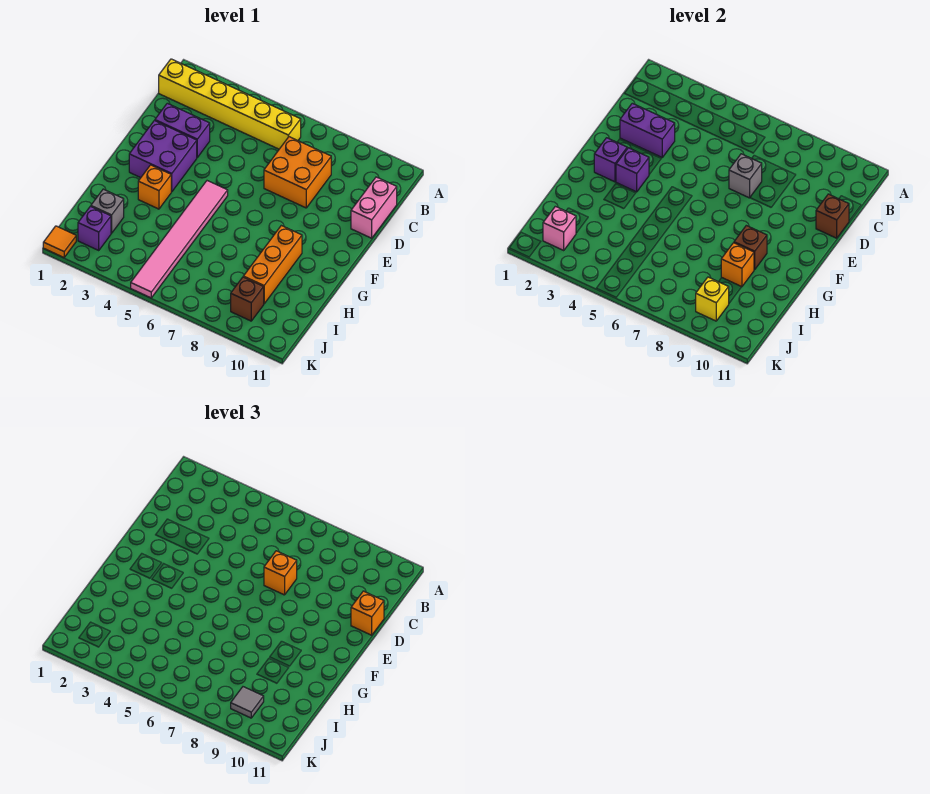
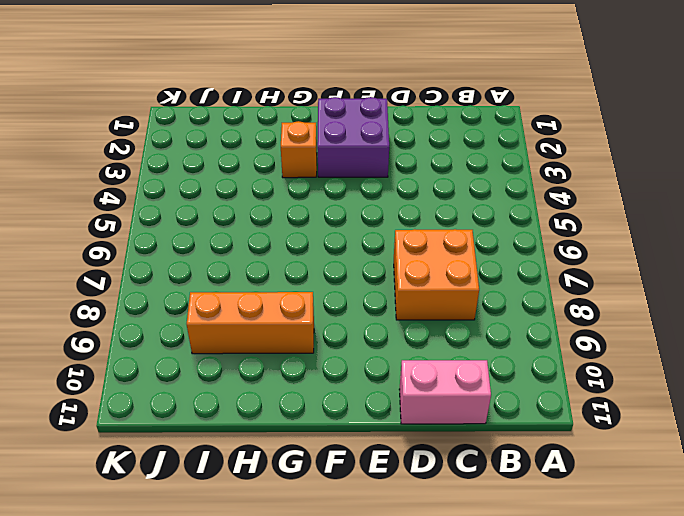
none -> yellow 1x6 brick [159,59,301,149]
none -> purple 1x2 brick [155,103,210,157]
none -> pink 1x6 tile [131,181,228,298]

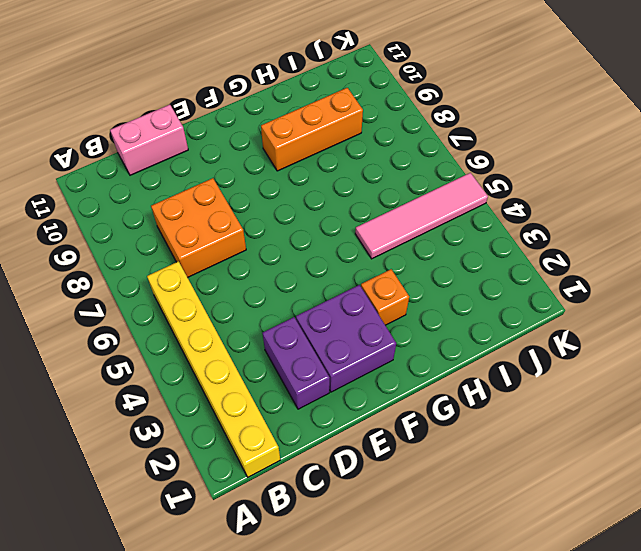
pink 1x4 tile [355,173,488,259] -> pink 1x6 tile [131,181,228,298]
none -> grey 1x1 brick [91,189,124,233]
none -> purple 1x1 brick [78,206,111,250]
none -> brown 1x1 brick [231,277,264,321]

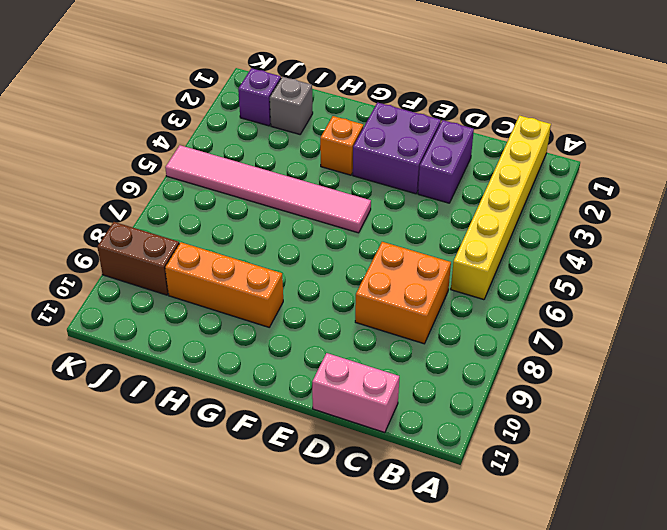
brown 1x2 brick [97,222,179,295] -> brown 1x1 brick [231,277,264,321]
none -> orange 1x1 tile [43,226,76,257]
none -> purple 1x2 brick [620,103,675,157]
none -> grey 1x1 brick [729,154,762,198]

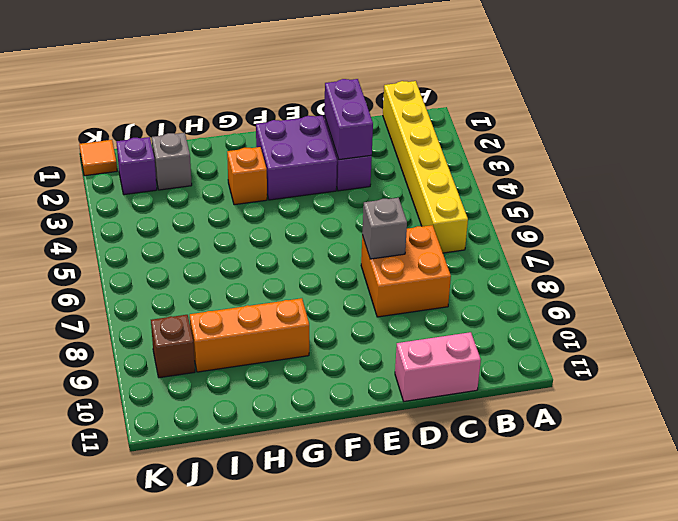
none -> pink 1x6 tile [131,181,228,298]
none -> brown 1x1 brick [816,194,849,238]
none -> purple 1x1 brick [594,138,627,182]

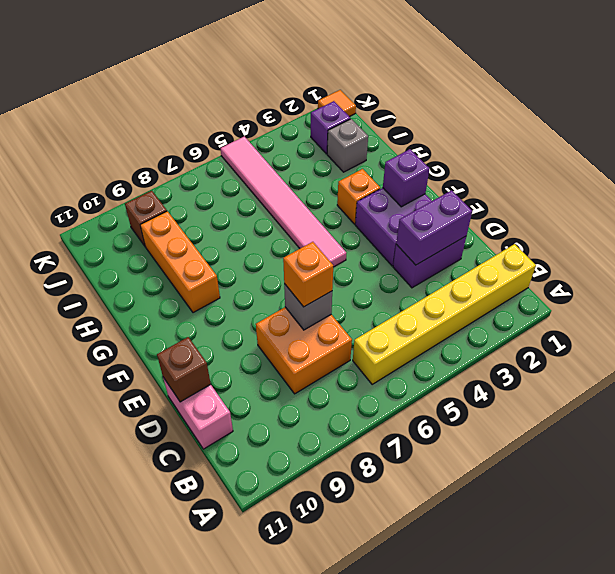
none -> purple 1x1 brick [616,148,649,192]
none -> brown 1x1 brick [734,226,767,270]
none -> orange 1x1 brick [721,243,754,287]

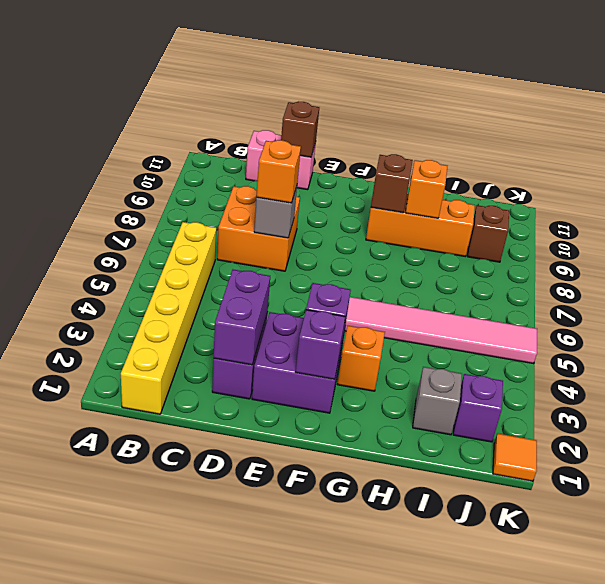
none -> pink 1x1 brick [543,206,576,250]
none -> yellow 1x1 brick [696,277,729,321]
none -> orange 1x1 brick [351,591,384,635]

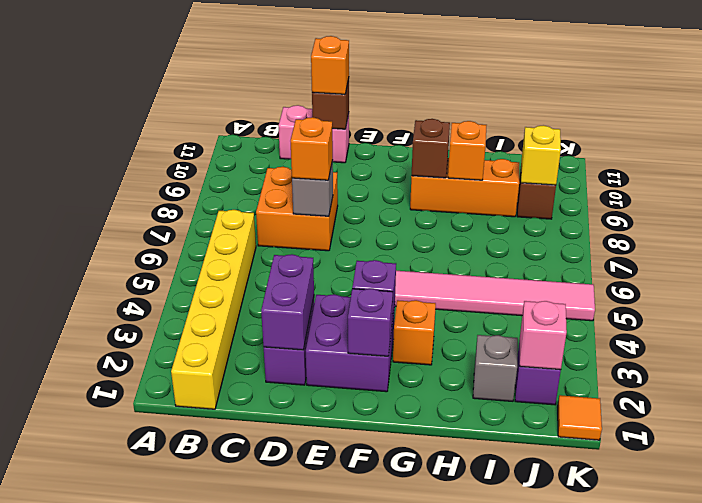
none -> grey 1x1 tile [231,687,264,718]

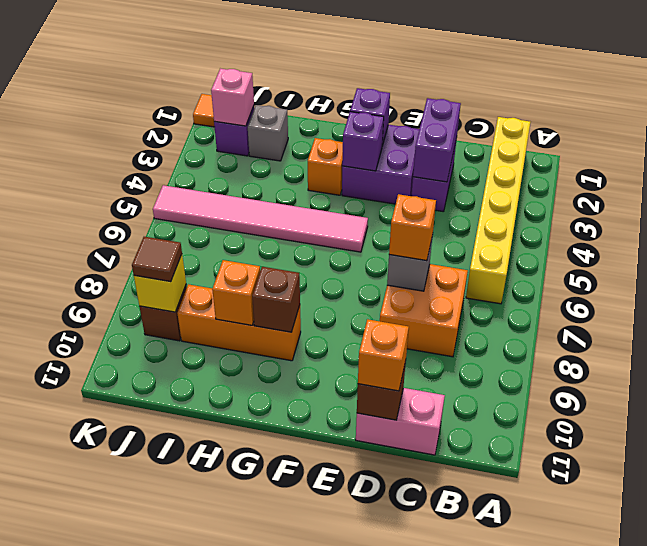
brown 1x1 tile [132,237,182,282] -> grey 1x1 tile [231,687,264,718]

